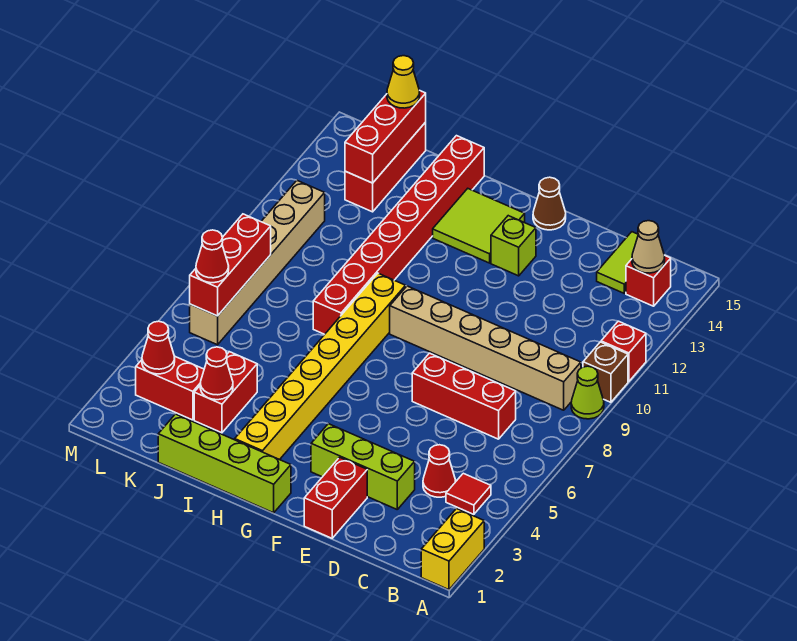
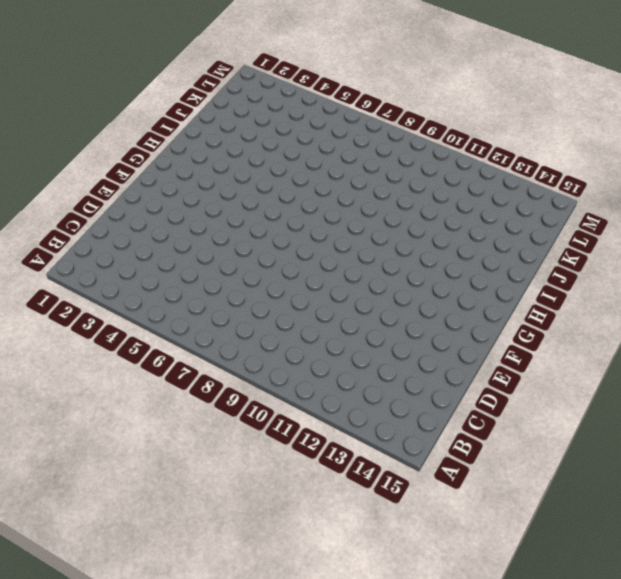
none -> yellow 1x2 brick [421,509,484,590]
none -> lime 1x1 cone [571,366,604,419]
none -> brown 1x1 brick [583,342,628,402]

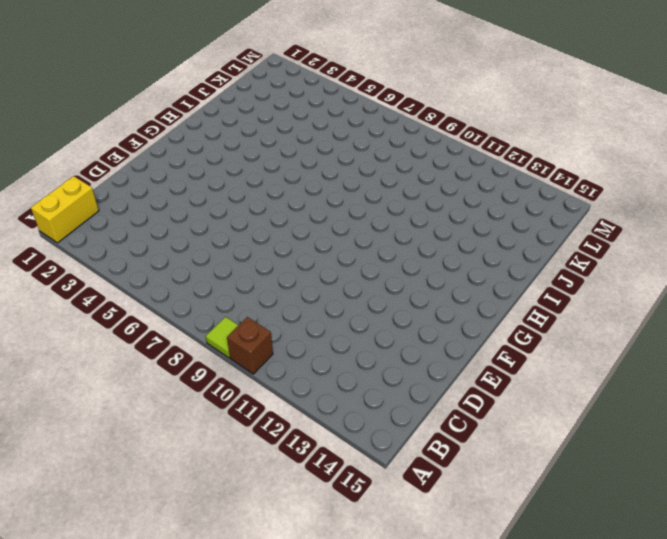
yellow 1x2 brick [31,176,99,243] -> yellow 1x2 brick turned to [421,509,484,590]
lime 1x1 tile [205,317,238,358] -> lime 1x1 cone [571,366,604,419]
none -> red 1x1 brick [601,321,646,382]
none -> red 1x1 tile [446,473,491,514]
none -> tan 1x6 brick [390,286,581,410]

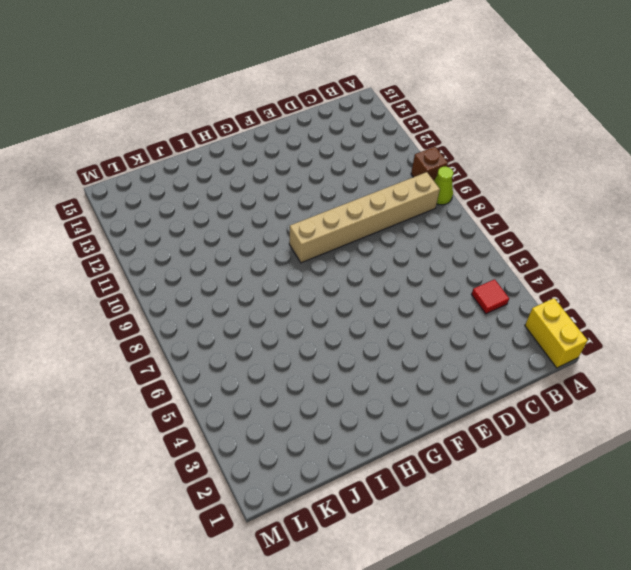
none -> red 1x1 brick [601,321,646,382]
none -> red 1x1 brick [626,256,671,306]
none -> red 1x1 cone [423,445,456,497]

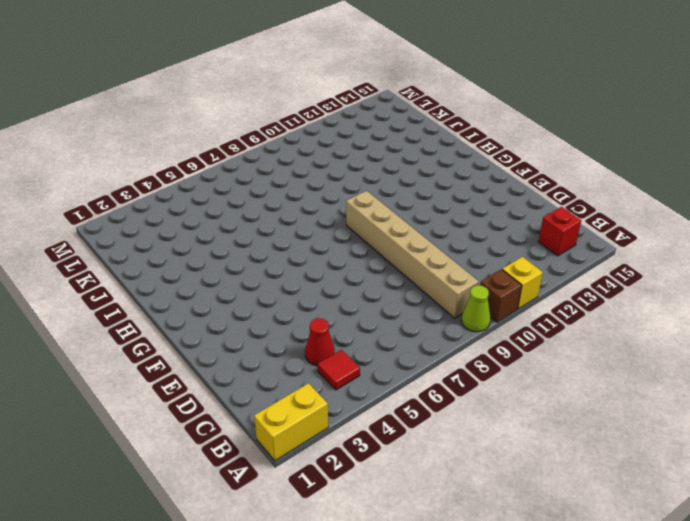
yellow 1x1 brick [502,257,543,309] -> red 1x1 brick [601,321,646,382]
none -> red 1x3 brick [412,353,516,439]
none -> lime 1x2 tile [597,232,638,293]
none -> lime 1x3 brick [311,424,415,509]

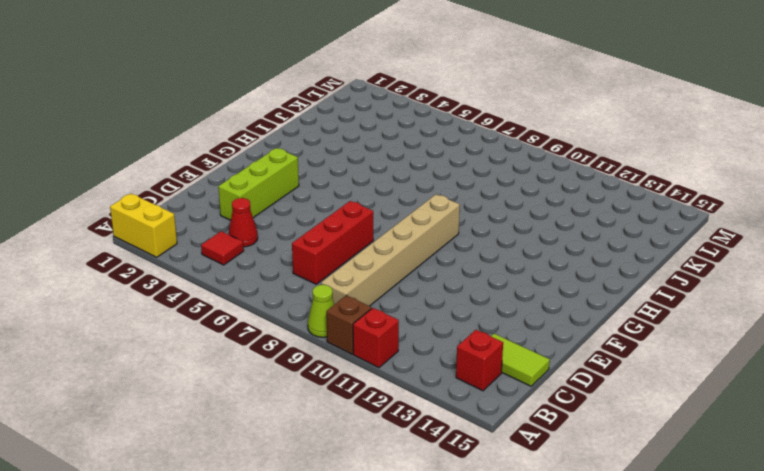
none -> red 1x2 brick [304,457,367,538]
none -> lime 1x1 brick [491,216,536,276]
none -> brown 1x1 cone [533,177,566,230]

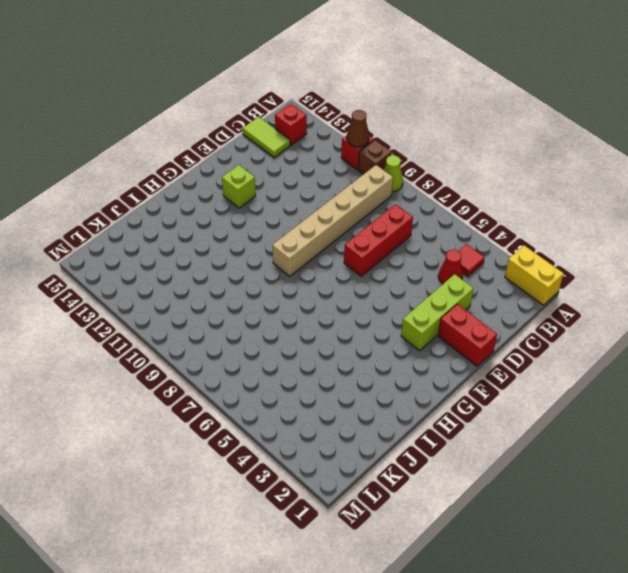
brown 1x1 cone [347,110,369,147] -> brown 1x1 cone moved to [533,177,566,230]
none -> lime 1x4 brick [158,414,291,513]
none -> lime 2x2 tile [433,189,525,263]
none -> yellow 1x8 brick [235,273,406,460]

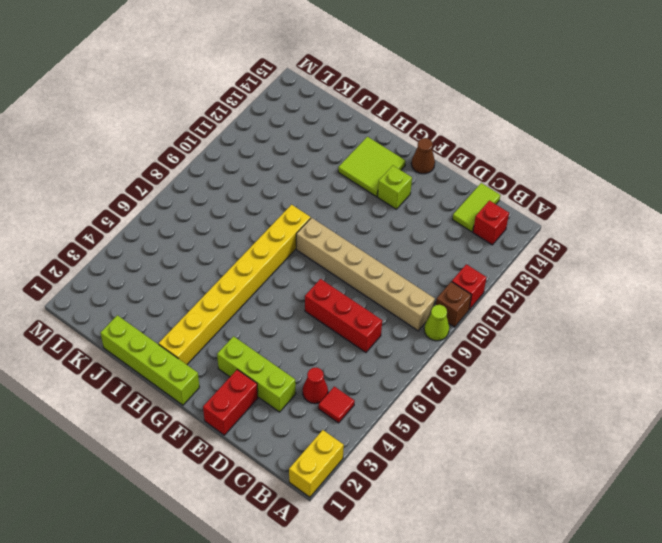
none -> red 1x8 brick [313,136,484,334]
none -> red 1x2 brick [194,352,257,433]
none -> red 1x2 brick [136,357,204,420]

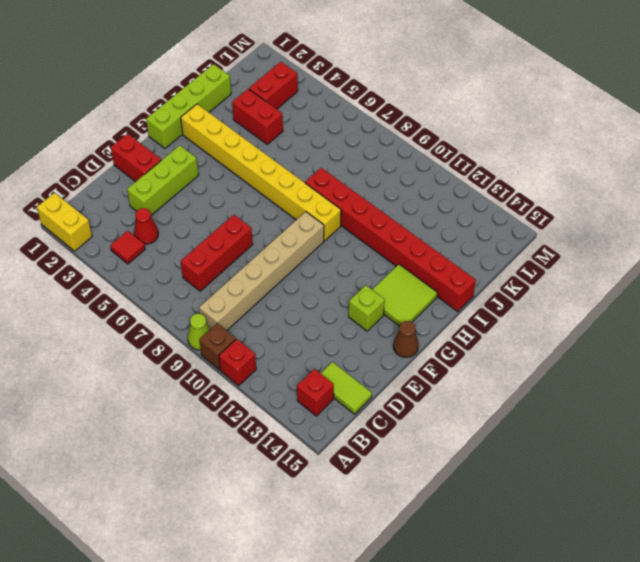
none -> red 1x3 brick [345,122,426,212]
none -> tan 1x6 brick [190,181,325,345]
none -> tan 1x1 cone [632,221,665,273]

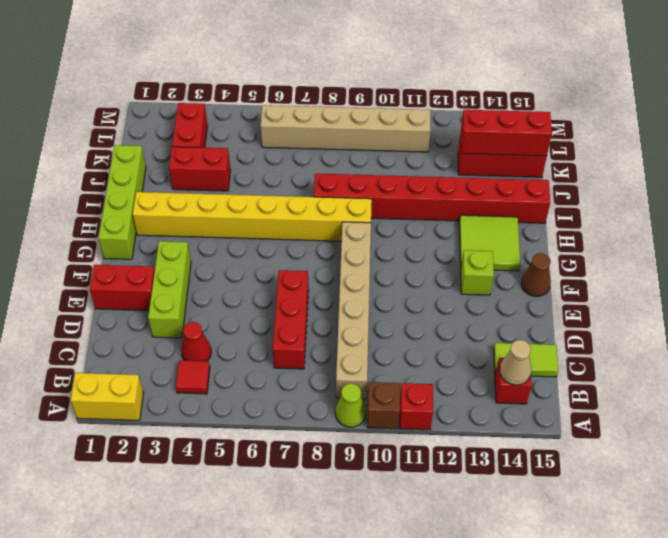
none -> red 1x1 cone [200,347,233,400]
none -> red 1x1 cone [142,321,175,374]
none -> red 1x3 brick [190,214,271,316]

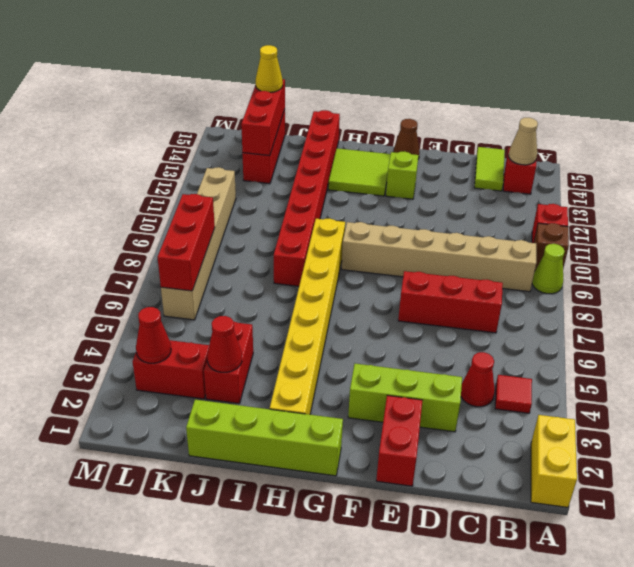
none -> red 1x1 cone [196,230,229,283]

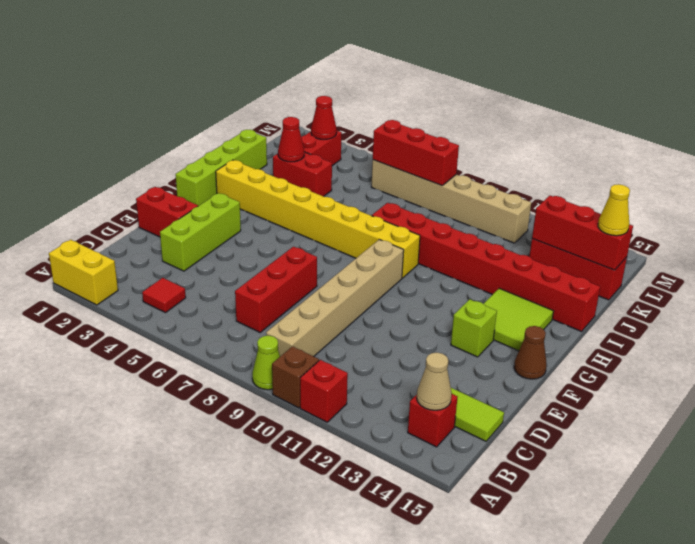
none -> red 1x1 cone [423,445,456,497]
none -> red 1x1 cone [196,230,229,283]

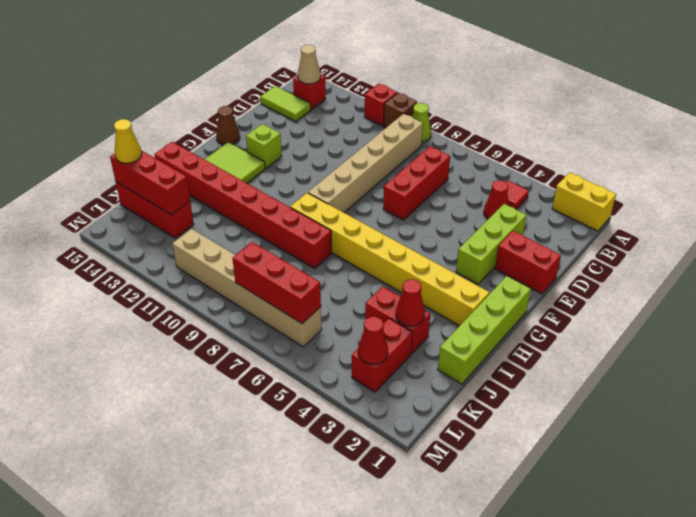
none -> red 1x1 cone [196,230,229,283]

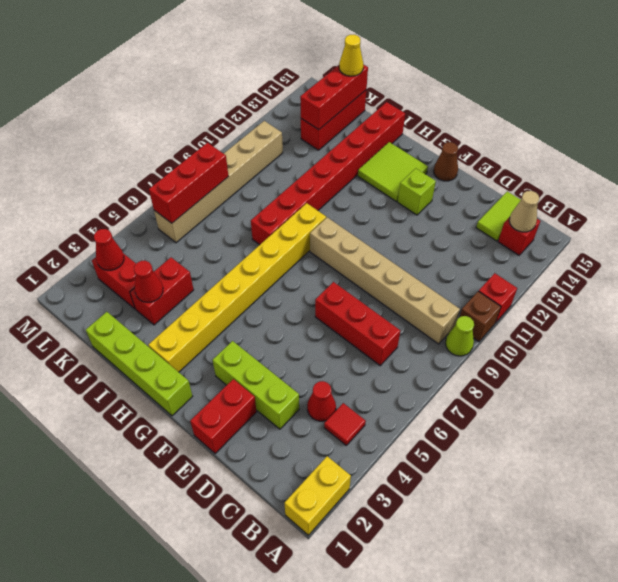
none -> red 1x1 cone [196,230,229,283]

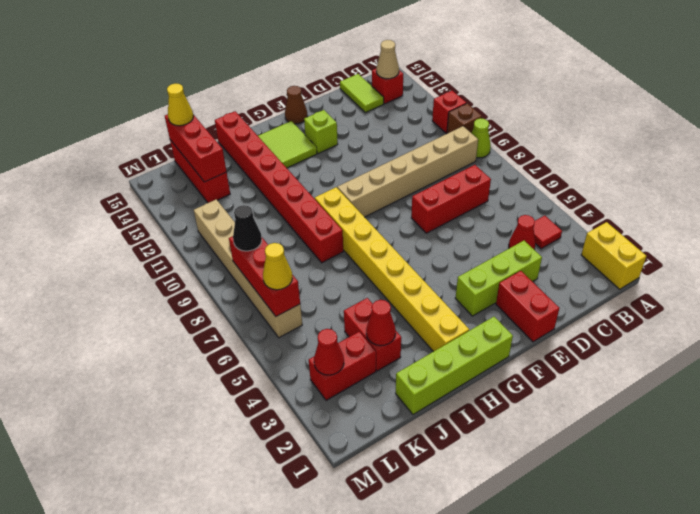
yellow 1x1 cone [263,243,292,290] -> red 1x1 cone [196,230,229,283]
black 1x1 cone [233,205,262,251] -> none

